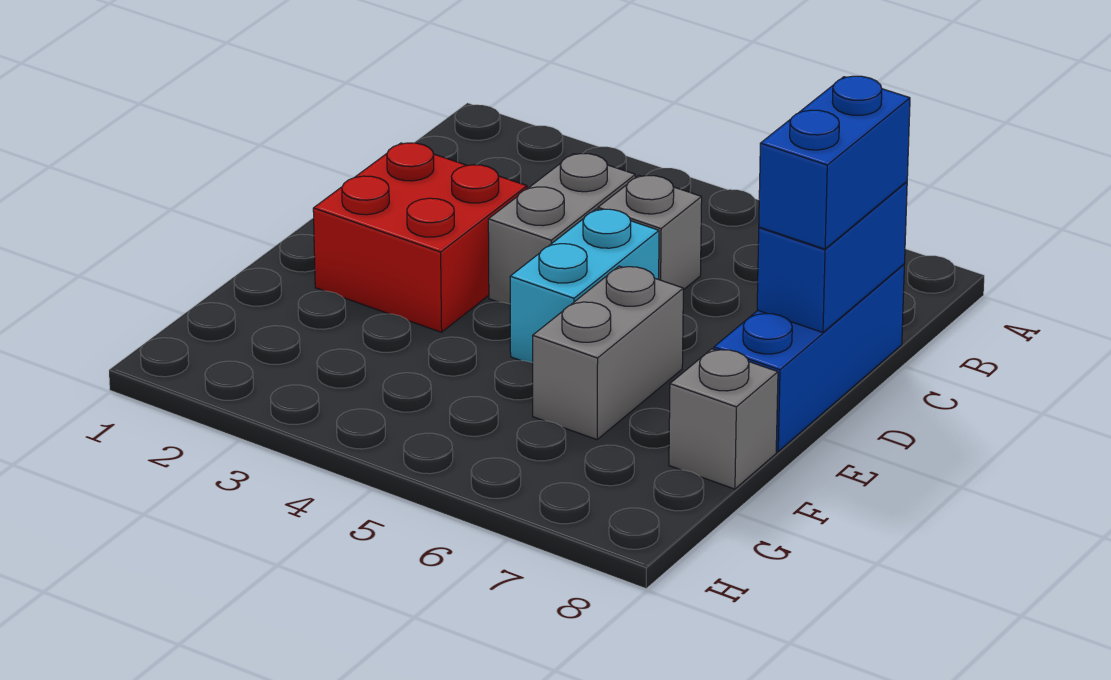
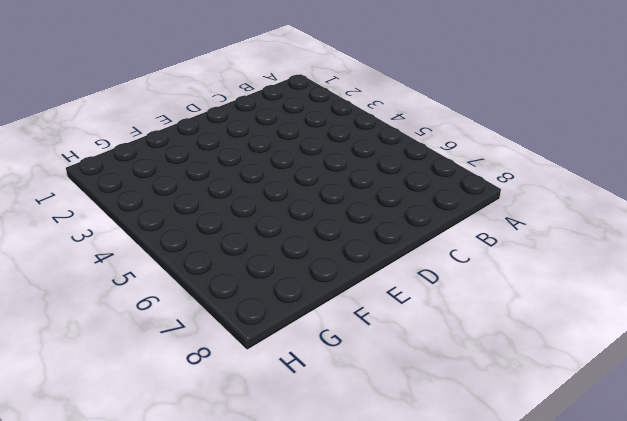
none -> grey 1x2 brick [488,154,635,304]
none -> grey 1x1 brick [598,175,702,290]

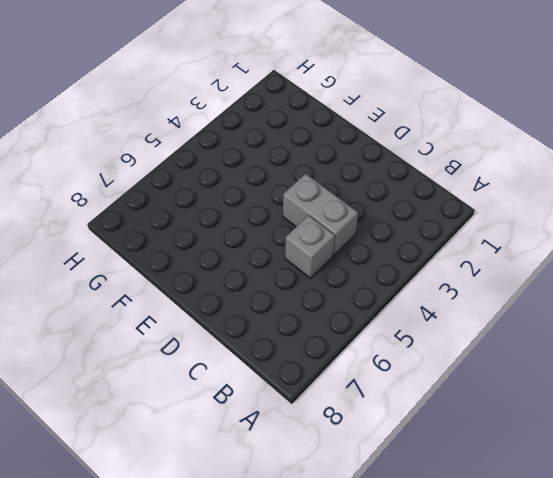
none -> blue 1x3 brick [714,264,904,451]
none -> red 2x2 brick [313,143,527,332]

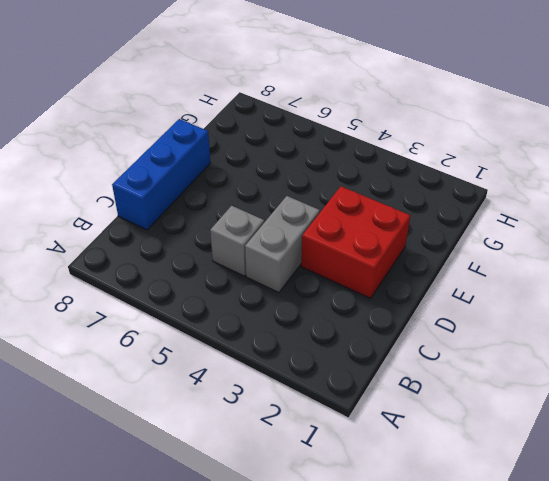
none -> cyan 1x2 brick [510,209,659,363]
none -> grey 1x2 brick [533,266,683,440]

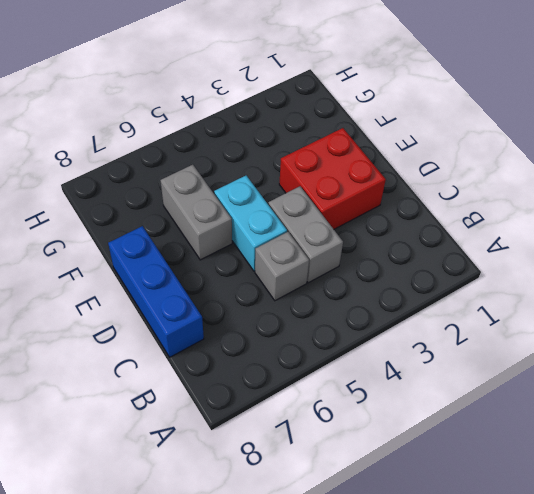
none -> grey 1x1 brick [669,349,778,489]
none -> blue 1x2 brick [757,182,907,333]

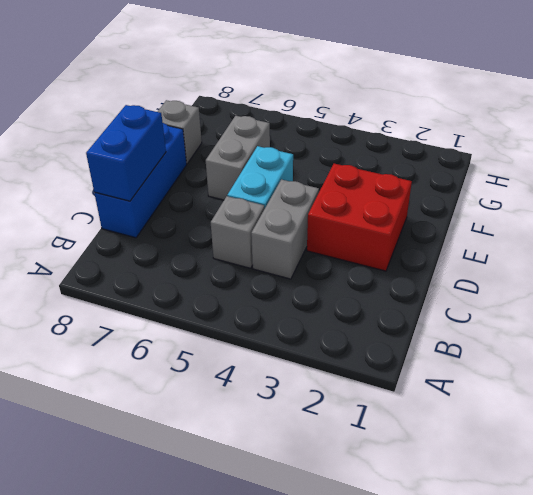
none -> blue 1x2 brick [759,76,910,249]

